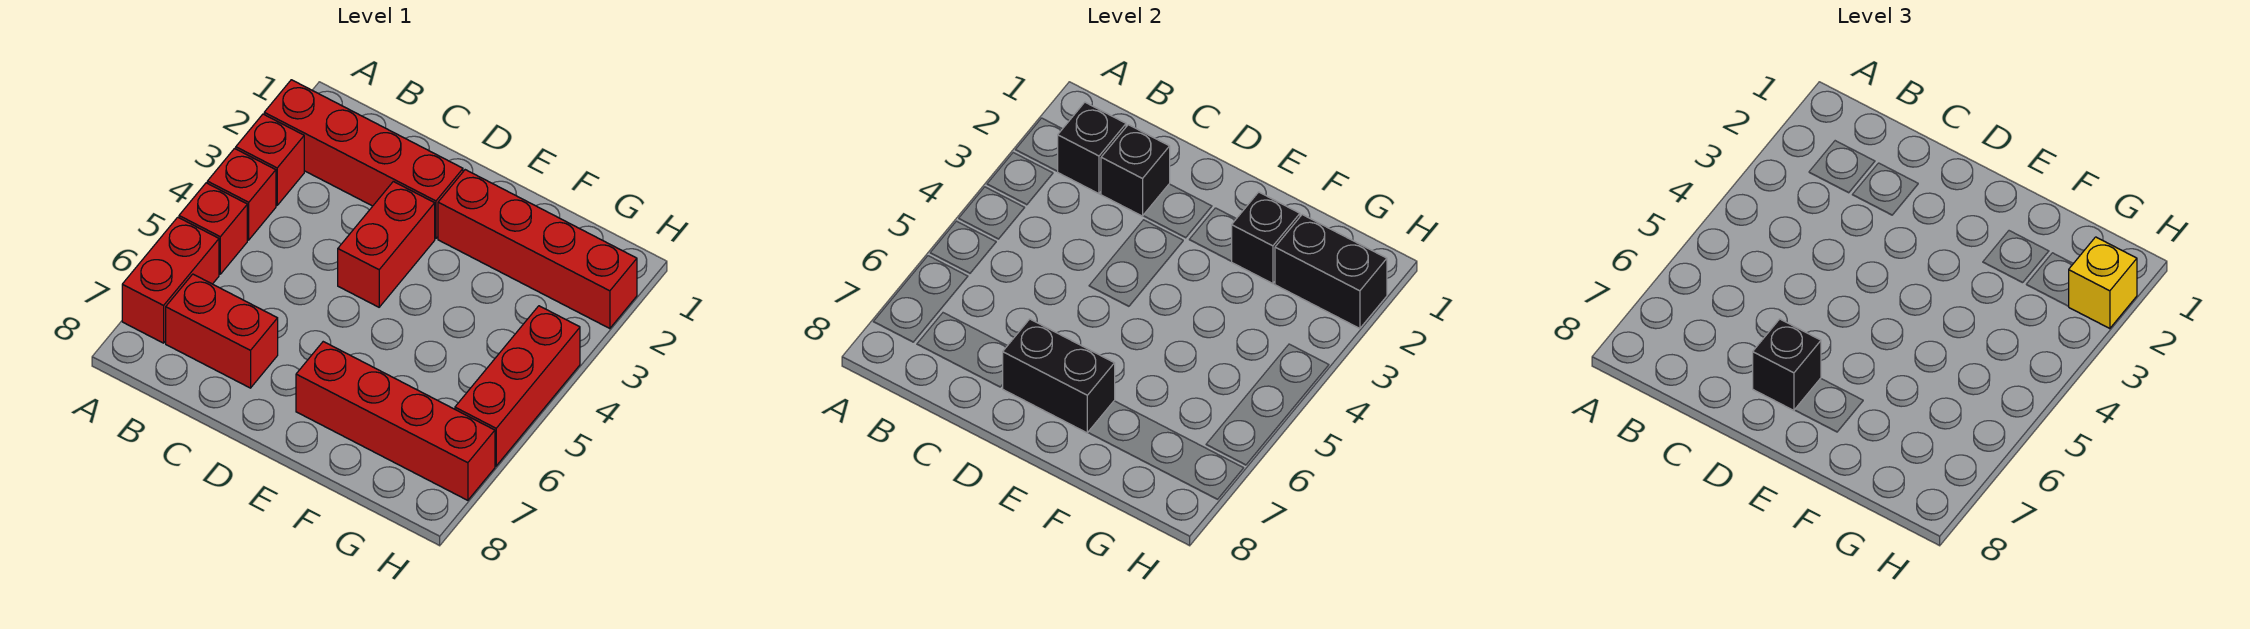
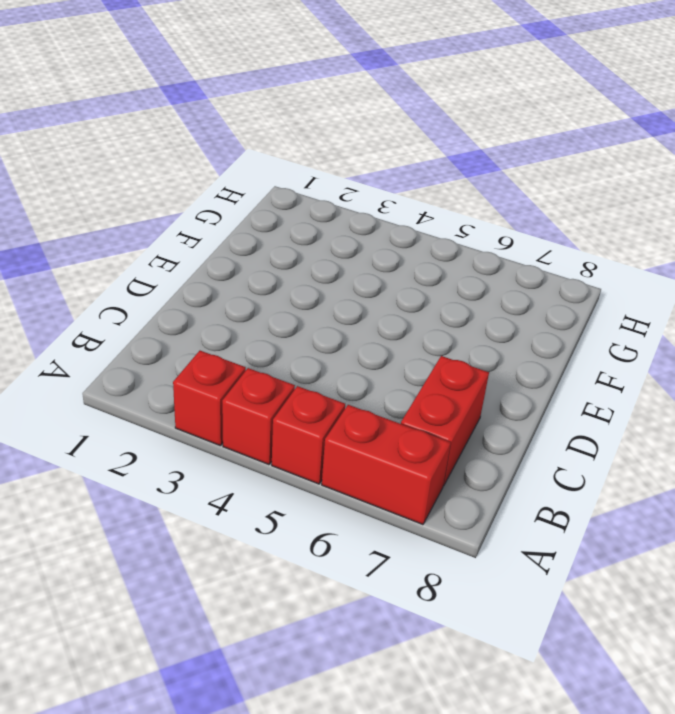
none -> red 1x4 brick [264,80,463,239]
none -> red 1x2 brick [338,181,435,307]
none -> red 1x4 brick [438,170,637,329]

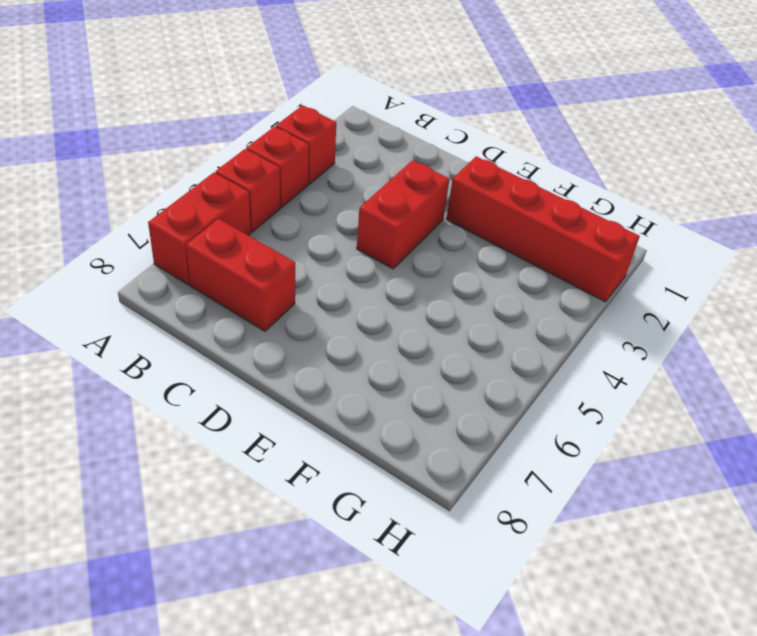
none -> red 1x4 brick [264,80,463,239]
none -> red 1x4 brick [296,342,495,500]
none -> red 1x3 brick [455,306,580,466]

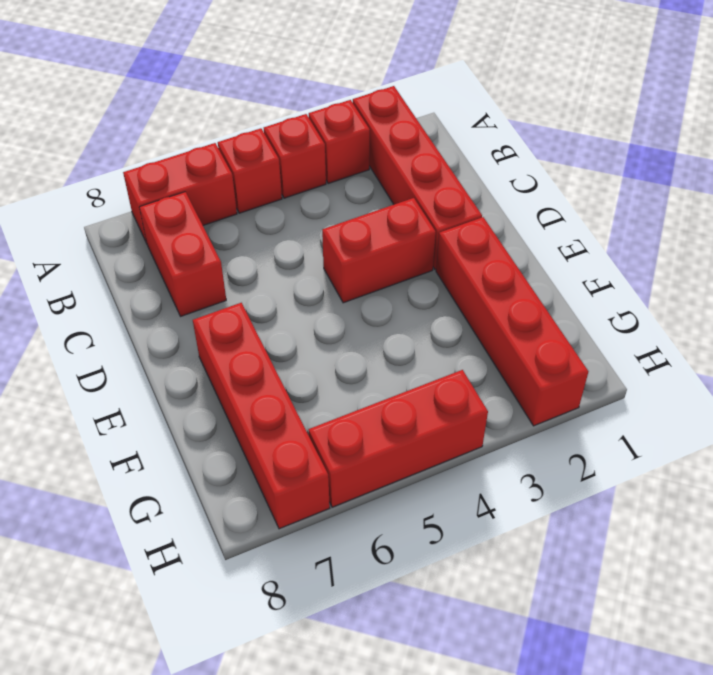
none -> black 1x1 brick [1057,102,1126,194]
none -> black 1x1 brick [1101,125,1170,216]
none -> black 1x2 brick [1002,319,1115,433]

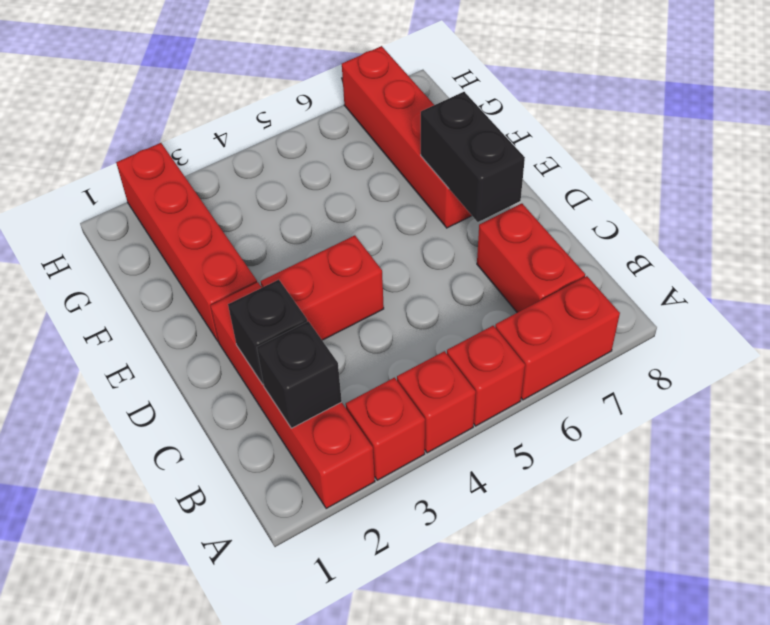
none -> red 1x3 brick [455,306,580,466]
none -> black 1x1 brick [1231,192,1300,284]
none -> black 1x2 brick [1275,215,1387,329]

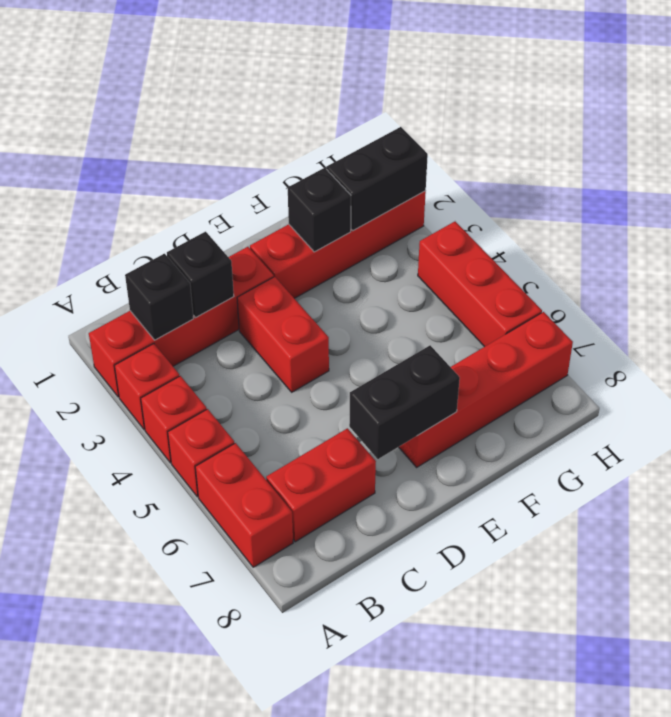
none -> black 1x1 brick [1753,319,1821,410]
none -> yellow 1x1 brick [2068,237,2137,329]

